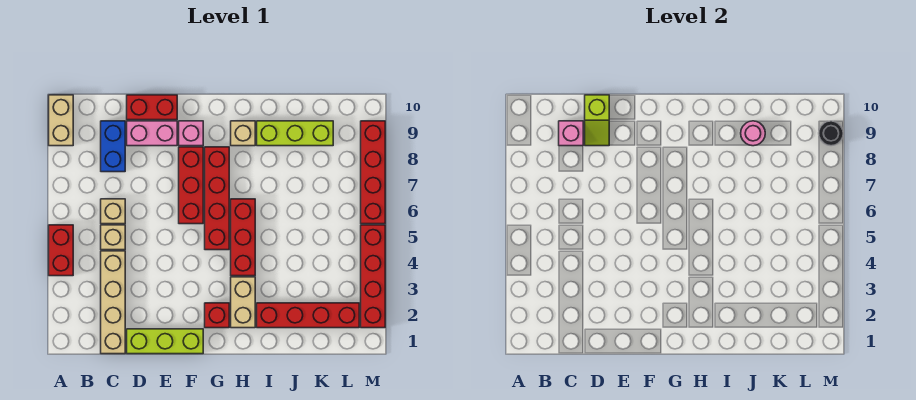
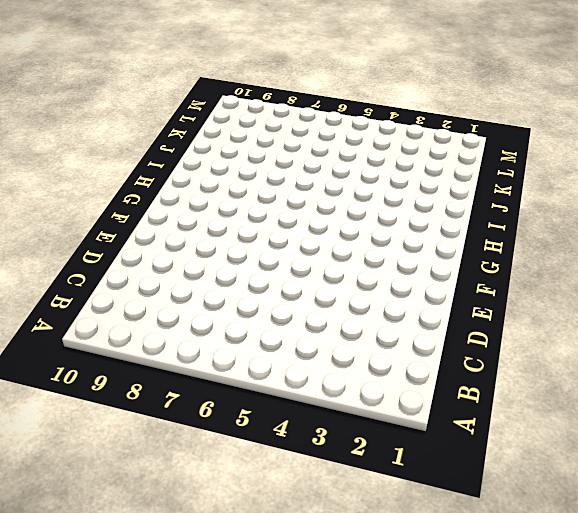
none -> red 1x2 brick [49,225,73,276]
none -> tan 1x2 brick [49,95,73,146]
none -> tan 1x4 brick [101,251,125,354]

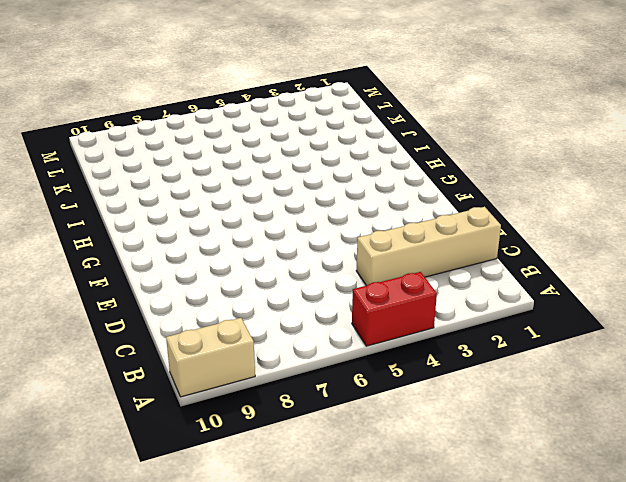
none -> tan 1x1 brick [101,225,125,250]
none -> tan 1x1 brick [101,199,125,224]
none -> blue 1x2 brick [101,121,125,172]

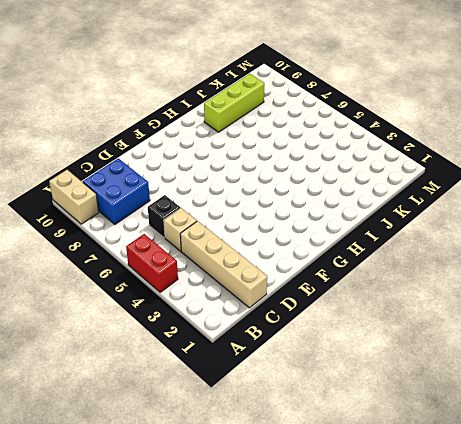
blue 2x2 brick [83,158,150,224] -> blue 1x2 brick [101,121,125,172]
black 1x1 brick [148,195,180,238] -> tan 1x1 brick [101,199,125,224]
none -> lime 1x3 brick [127,329,203,354]
none -> pink 1x2 brick [127,121,177,146]
none -> red 1x2 brick [127,95,177,120]

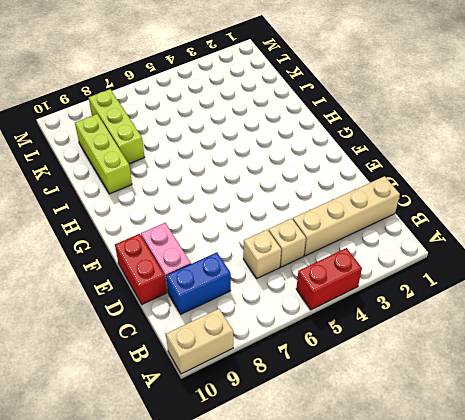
lime 1x3 brick [89,89,145,164] -> lime 1x3 brick moved to [127,329,203,354]
none -> red 1x3 brick [179,147,203,224]
none -> pink 1x1 brick [179,121,203,146]
none -> red 1x1 brick [205,303,229,328]

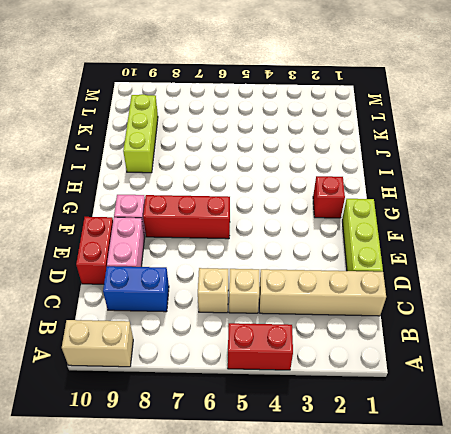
none -> red 1x4 brick [205,147,229,250]
none -> tan 1x2 brick [231,277,255,328]
none -> red 1x3 brick [231,199,255,276]

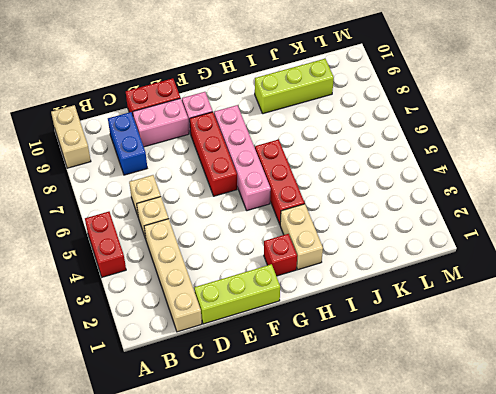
pink 1x4 brick [214,105,271,211] -> red 1x4 brick [205,147,229,250]
none -> tan 1x1 brick [231,121,255,146]
none -> red 1x4 brick [257,303,359,328]
none -> red 1x4 brick [361,225,385,328]

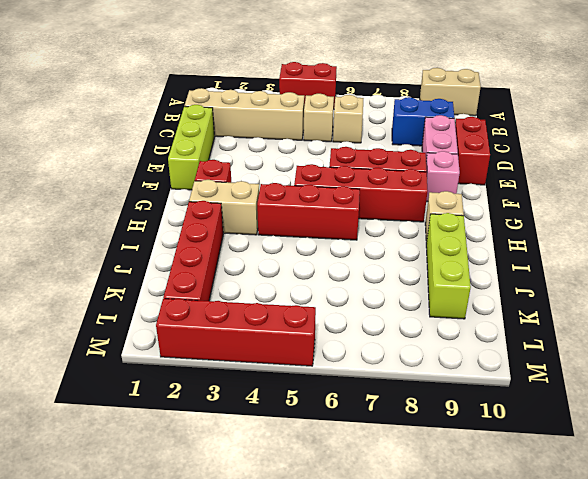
none -> red 1x4 brick [361,121,385,224]
none -> pink 1x1 brick [559,121,583,146]
none -> lime 1x2 slope [585,95,609,146]

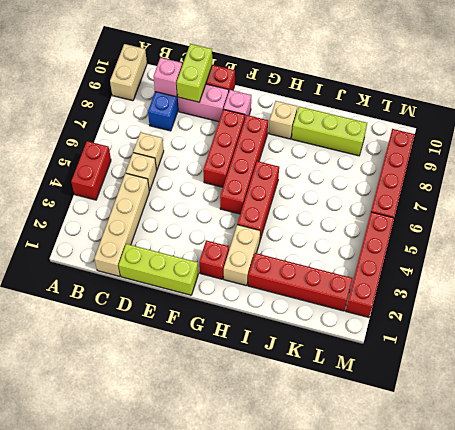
lime 1x2 brick [177,44,212,102] -> lime 1x2 slope [585,95,609,146]
none -> pink 1x1 round brick [741,121,765,146]
none -> black 1x1 round brick [819,121,843,146]

